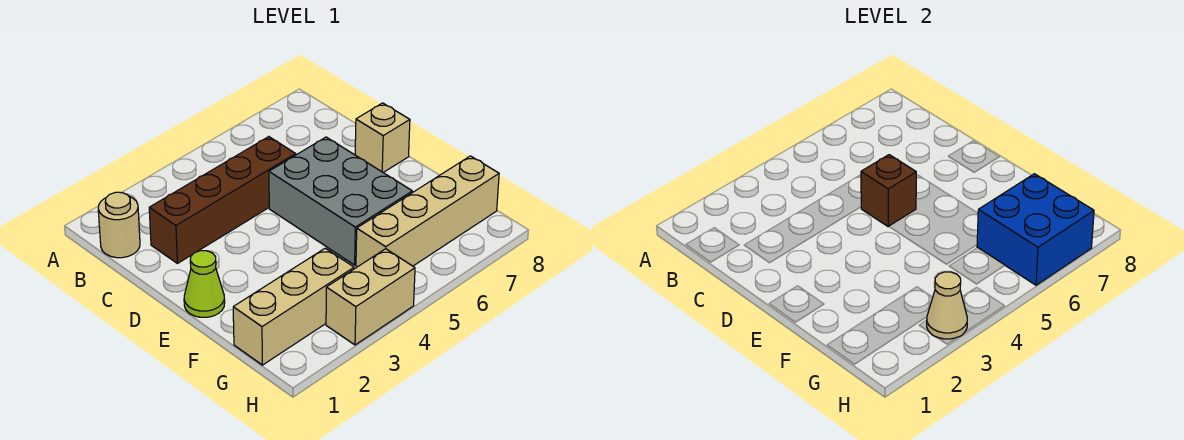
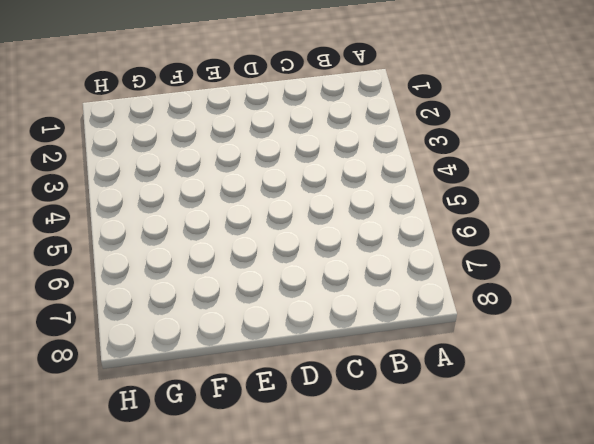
none -> tan 1x1 round brick [98,192,140,258]
none -> brown 1x4 brick [149,137,296,263]

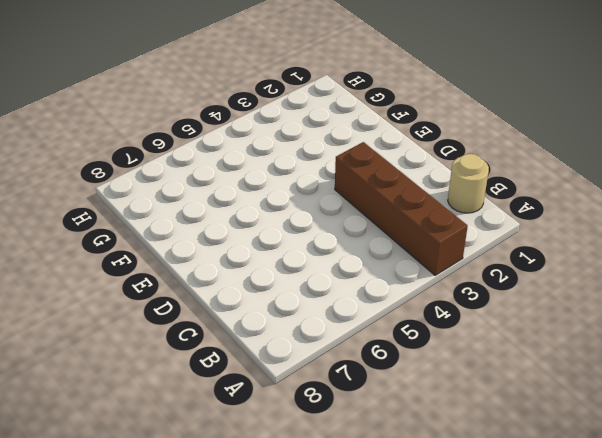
brown 1x4 brick [335,142,468,275] -> brown 1x4 brick turned to [149,137,296,263]
none -> grey 2x3 brick [269,137,412,265]
none -> tan 1x1 brick [355,103,410,172]

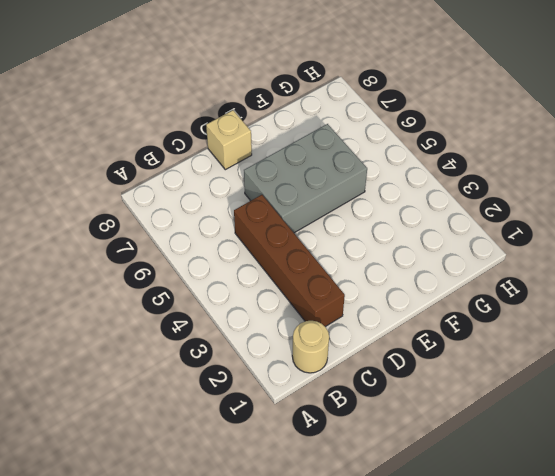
none -> lime 1x1 cone [184,251,225,317]
none -> tan 1x3 brick [233,248,354,365]

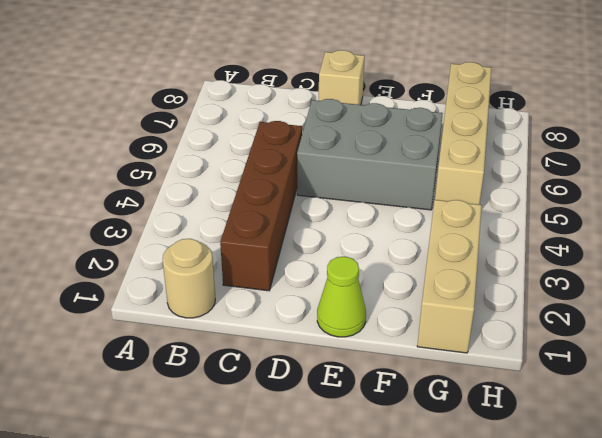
none -> tan 1x2 brick [326,249,415,345]
none -> brown 1x1 brick [861,155,916,227]

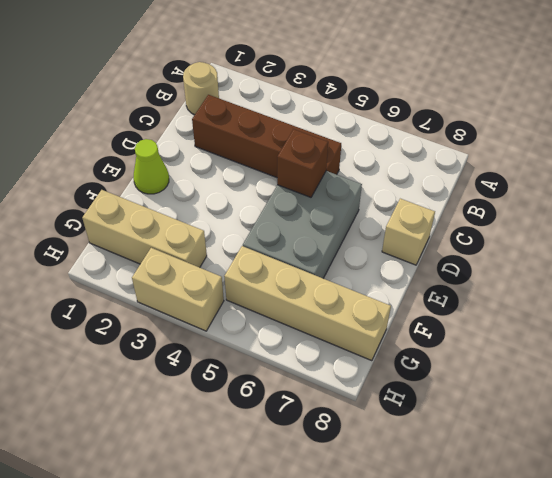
none -> blue 2x2 brick [977,174,1094,285]
none -> tan 1x1 cone [927,272,967,339]

